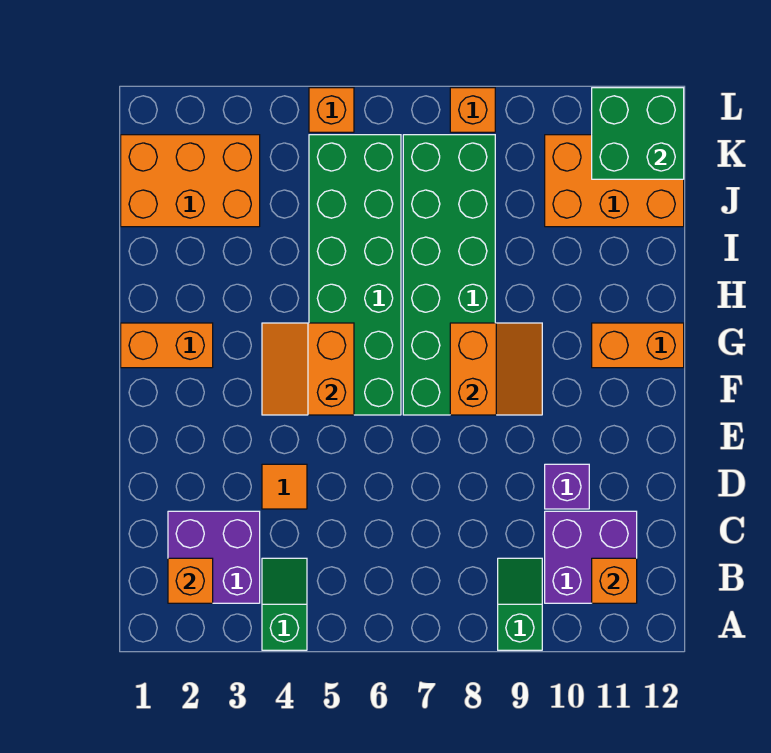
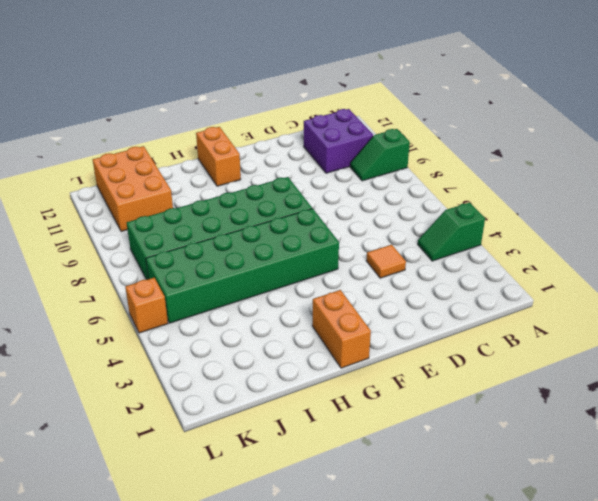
none -> purple 2x2 brick [168,511,260,603]
none -> purple 1x1 brick [545,464,589,509]
none -> orange 2x3 brick [121,135,260,227]

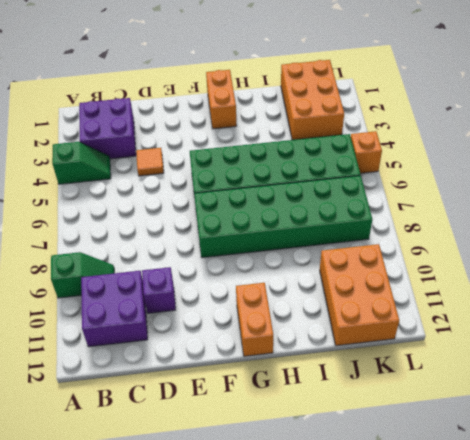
none -> orange 1x1 brick [450,88,495,132]
none -> orange 1x1 brick [168,558,213,603]
none -> orange 1x1 brick [592,558,637,603]

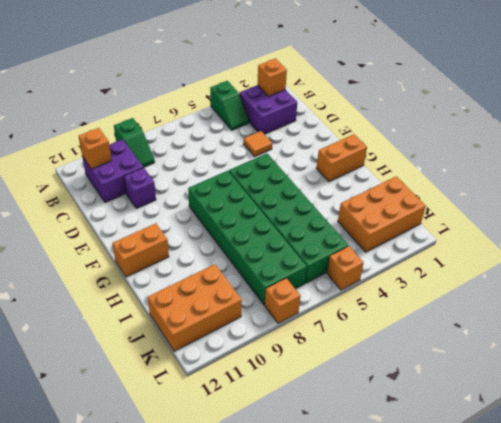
none -> orange 2x2 slope [262,323,354,415]
none -> orange 2x2 slope [450,323,542,415]
none -> green 2x2 brick [592,88,684,179]

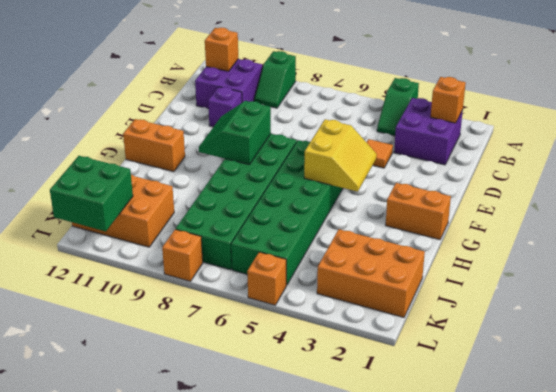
yellow 2x2 slope [304,119,377,192] -> orange 2x2 slope [262,323,354,415]
green 2x2 slope [199,101,271,165] -> orange 2x2 slope [450,323,542,415]

